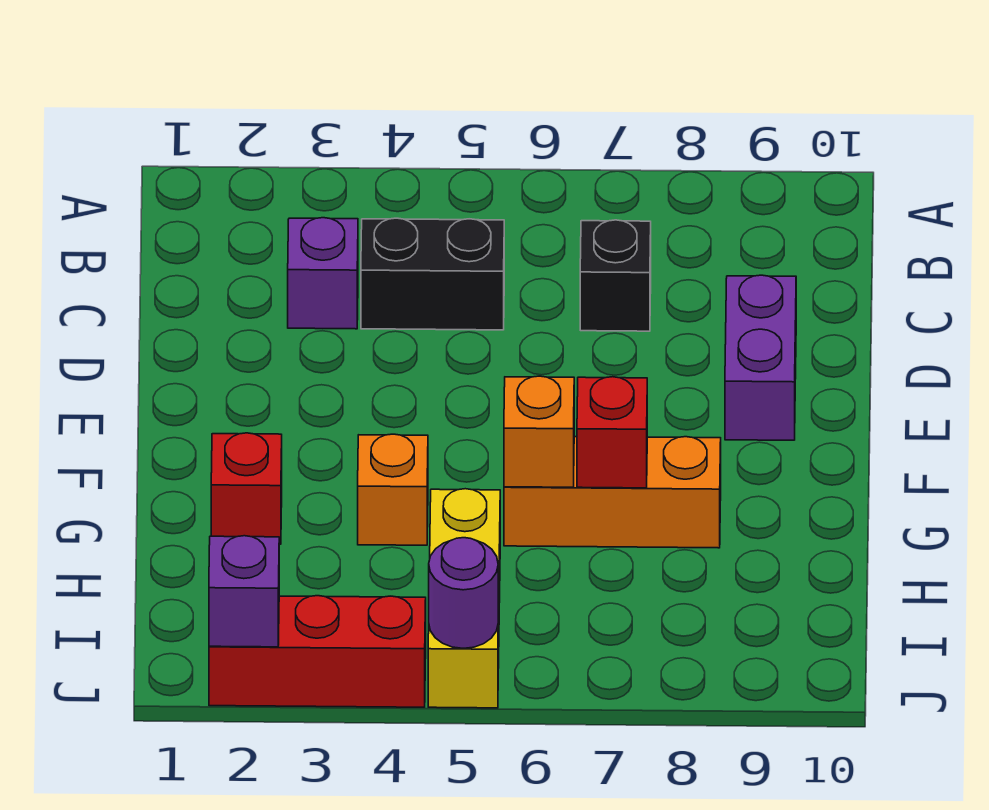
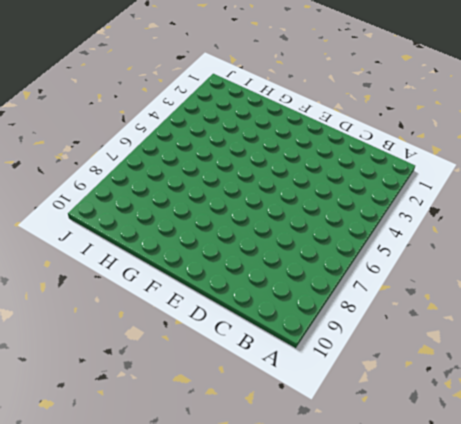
none -> purple 1x1 brick [288,218,358,329]
none -> black 1x2 brick [361,218,504,330]
none -> black 1x1 brick [580,220,651,331]

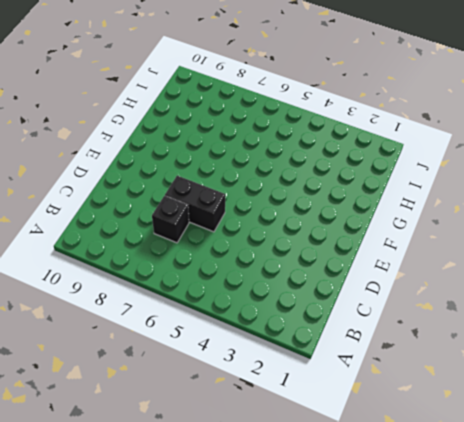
black 1x2 brick [165,176,225,232] -> black 1x2 brick moved to [361,218,504,330]
none -> purple 1x1 brick [288,218,358,329]
none -> purple 1x2 brick [725,275,796,440]
none -> red 1x1 brick [211,433,282,544]

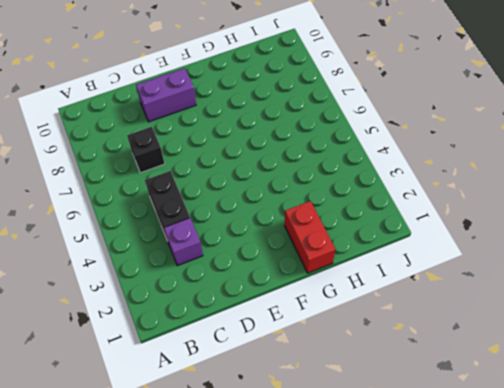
red 1x2 brick [285,201,335,273] -> red 1x1 brick [211,433,282,544]
none -> orange 1x1 brick [358,434,428,545]
none -> orange 1x3 brick [504,437,721,548]
none -> yellow 1x3 brick [428,489,500,708]

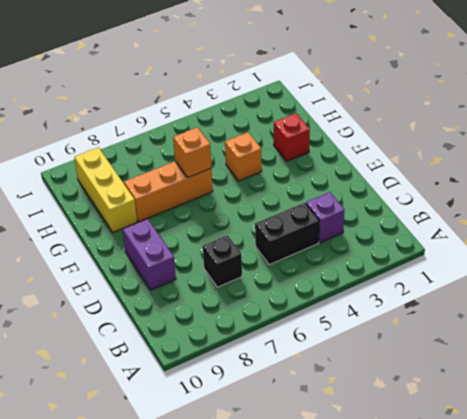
yellow 1x3 brick [74,147,137,232] -> yellow 1x3 brick moved to [428,489,500,708]
none -> red 1x3 brick [209,596,426,707]
none -> red 1x1 brick [577,377,647,488]
none -> purple 1x1 brick [209,536,279,647]

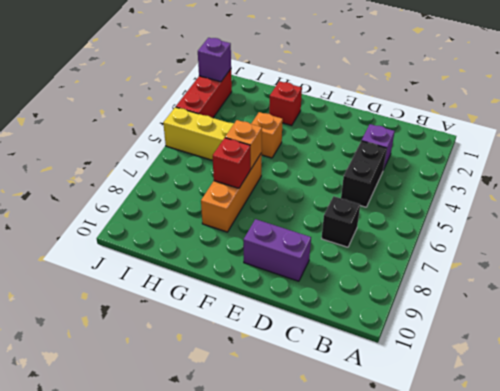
none -> purple 1x1 round brick [429,538,498,648]

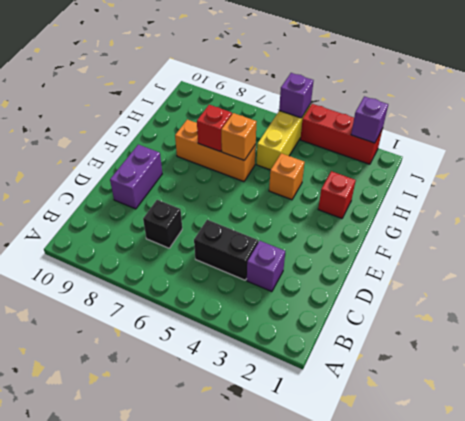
purple 1x1 brick [279,73,314,118] -> purple 1x1 round brick [429,538,498,648]

